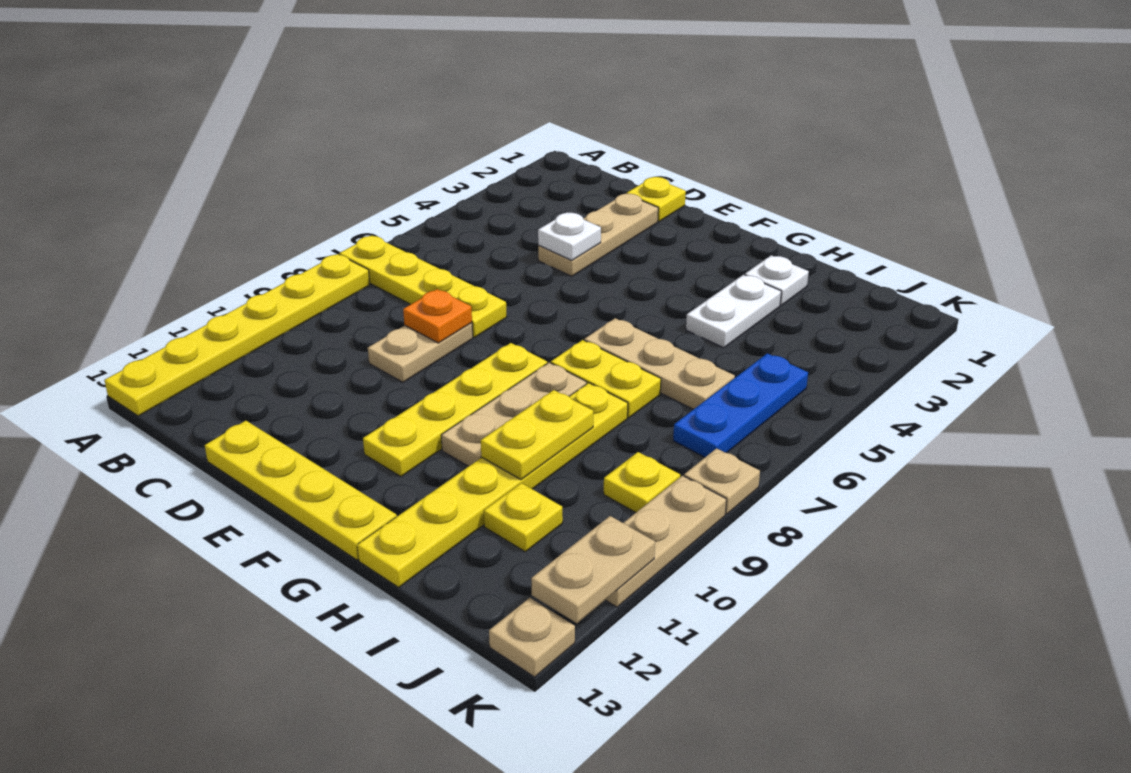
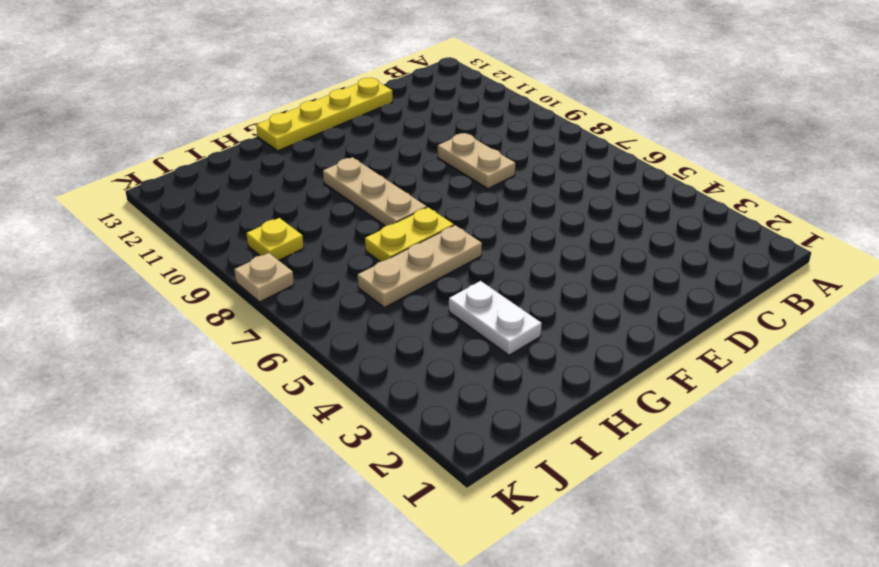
none -> yellow 1x4 plate [339,236,507,338]
none -> yellow 1x6 plate [104,254,370,416]
none -> yellow 1x1 plate [627,177,686,222]

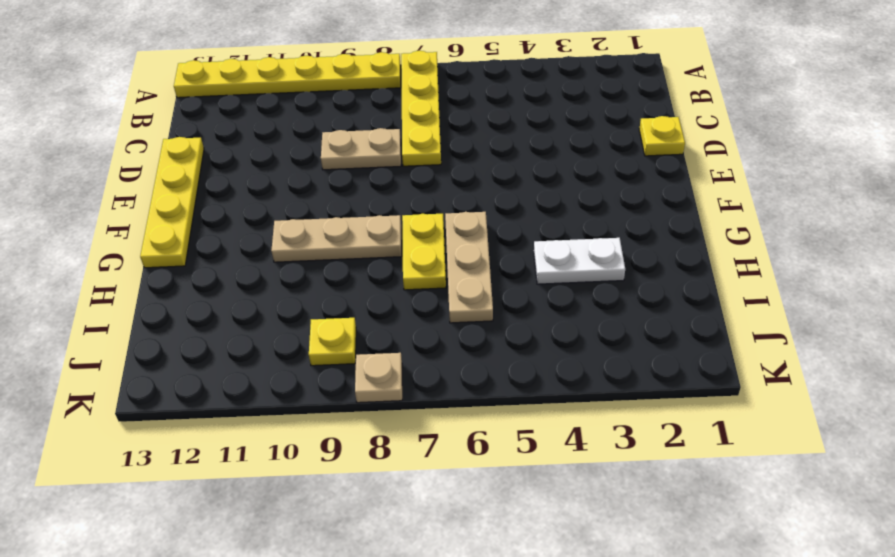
none -> tan 1x3 plate [538,194,658,276]
none -> yellow 1x4 plate [363,343,547,477]
none -> white 1x1 plate [745,255,809,305]

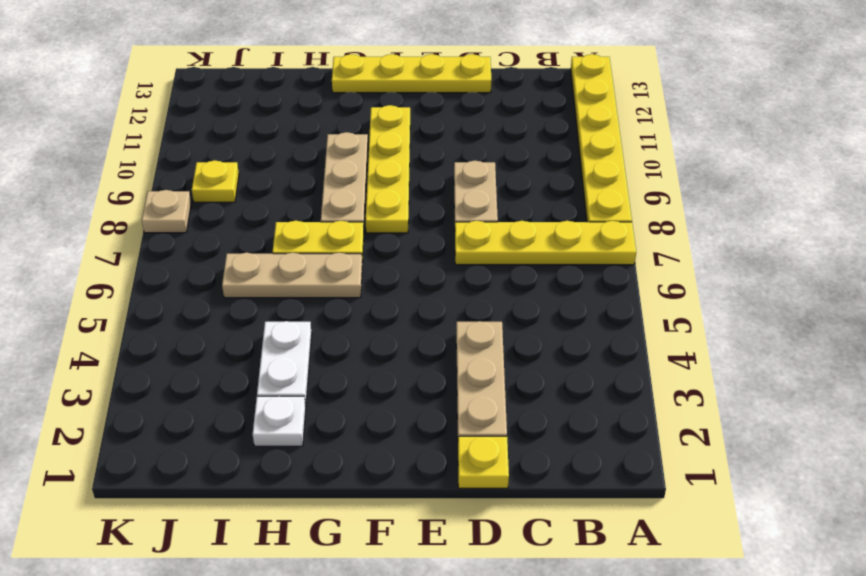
none -> yellow 1x6 plate [357,383,628,587]
none -> yellow 1x1 plate [484,483,563,552]
none -> blue 1x3 plate [673,353,808,457]

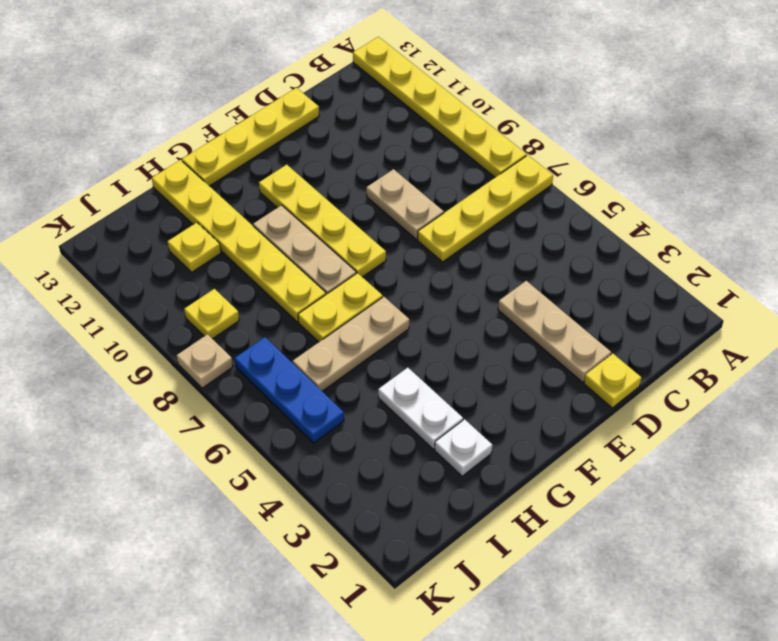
none -> tan 1x3 plate [606,476,726,607]
none -> tan 1x1 plate [489,598,575,677]
none -> white 1x1 plate [538,213,601,260]

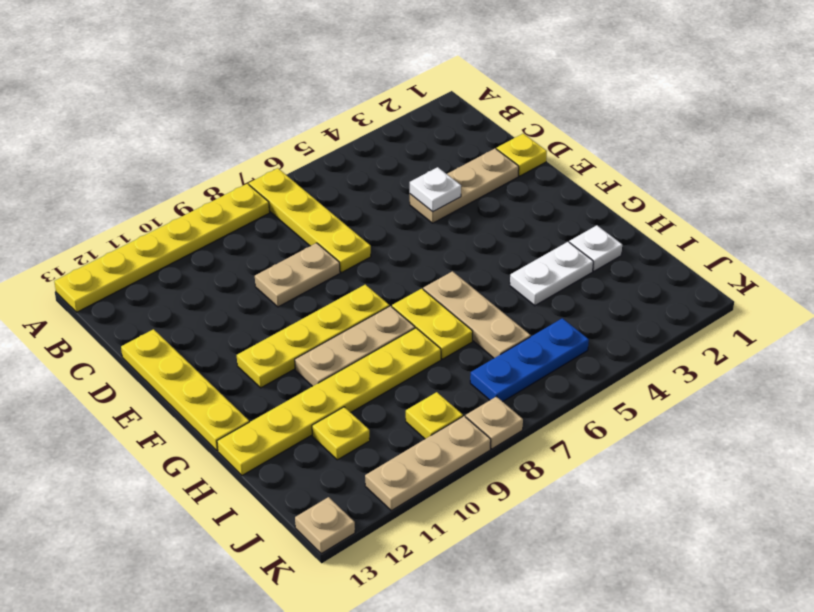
none -> orange 1x1 plate [403,289,472,343]
none -> yellow 1x2 plate [481,390,593,480]
none -> tan 1x2 plate [531,516,655,623]

